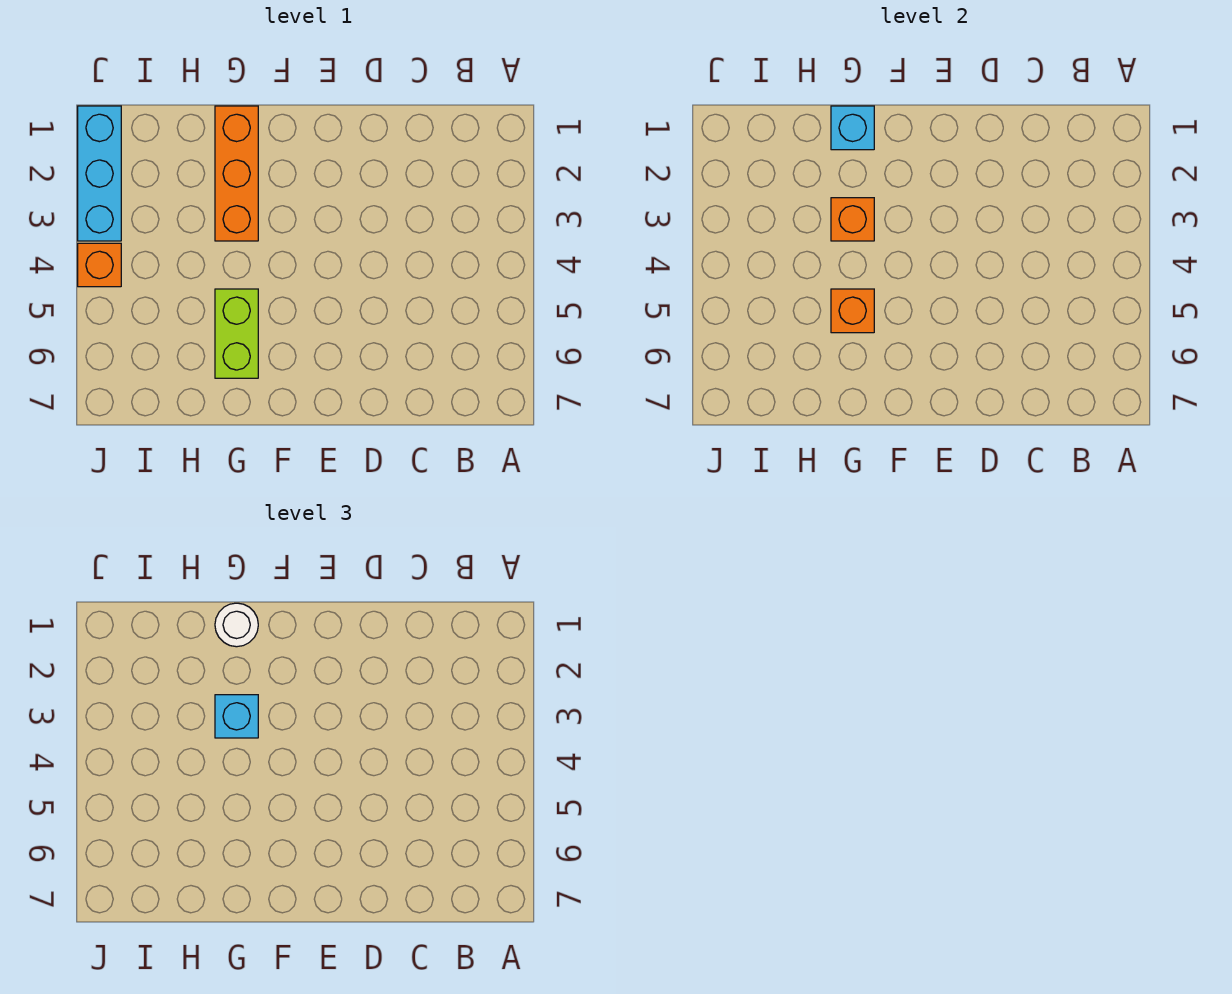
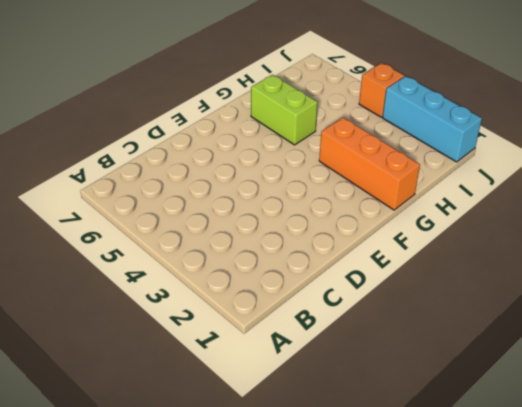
none -> cyan 1x1 brick [831,106,874,150]
none -> orange 1x1 brick [831,198,874,241]

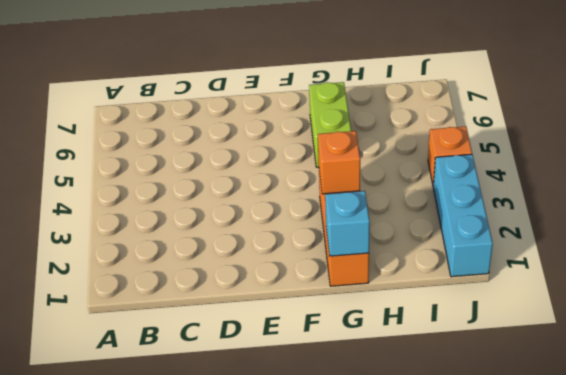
none -> orange 1x1 brick [831,289,874,333]
none -> white 1x1 round brick [215,603,258,647]

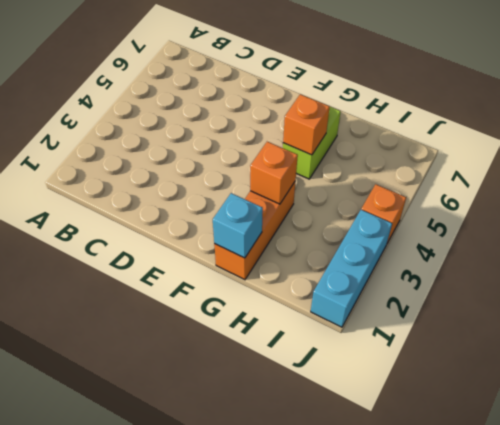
none -> white 1x1 round brick [215,603,258,647]
none -> cyan 1x1 brick [215,695,258,738]

